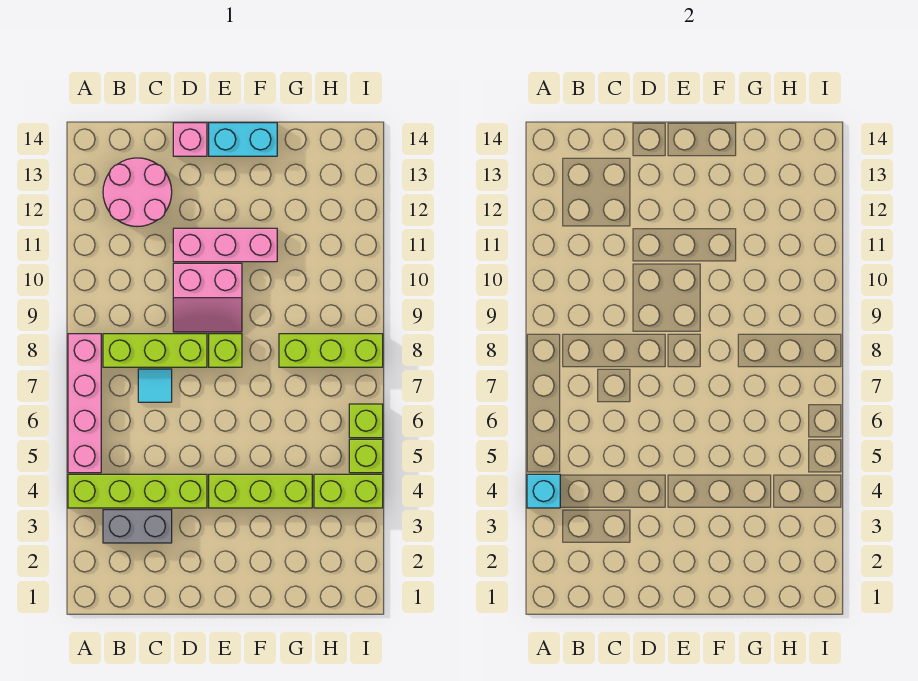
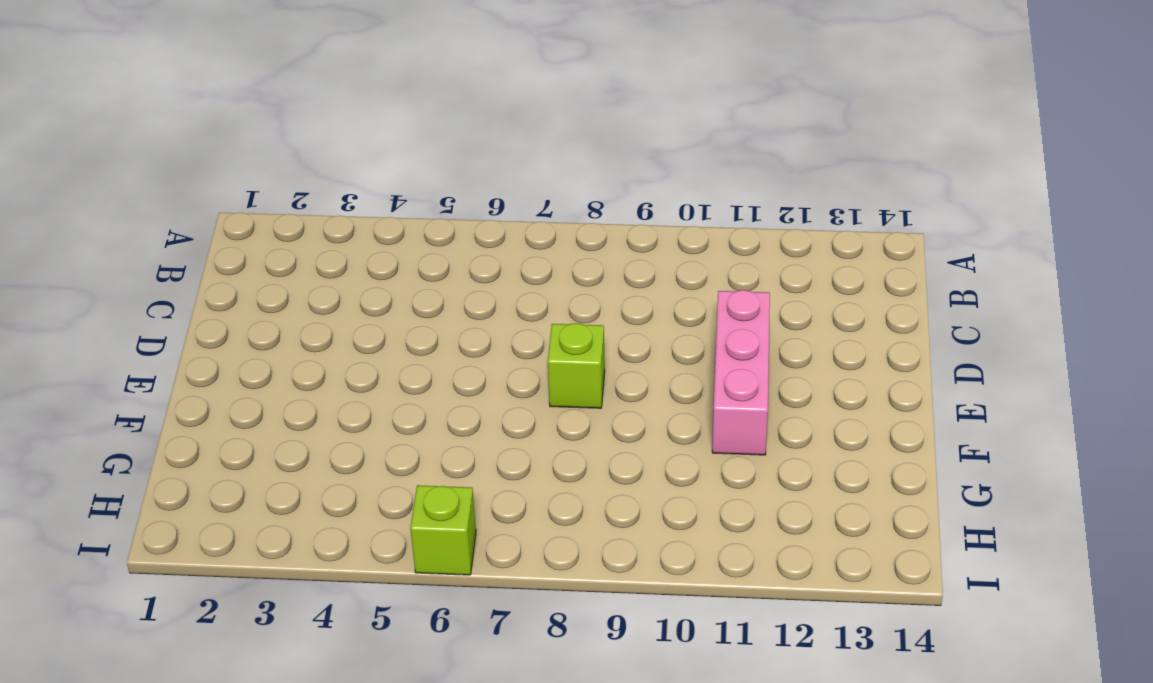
none -> lime 1x4 brick [68,474,207,508]
none -> pink 1x4 brick [68,334,101,473]
none -> grey 1x2 brick [103,510,172,543]

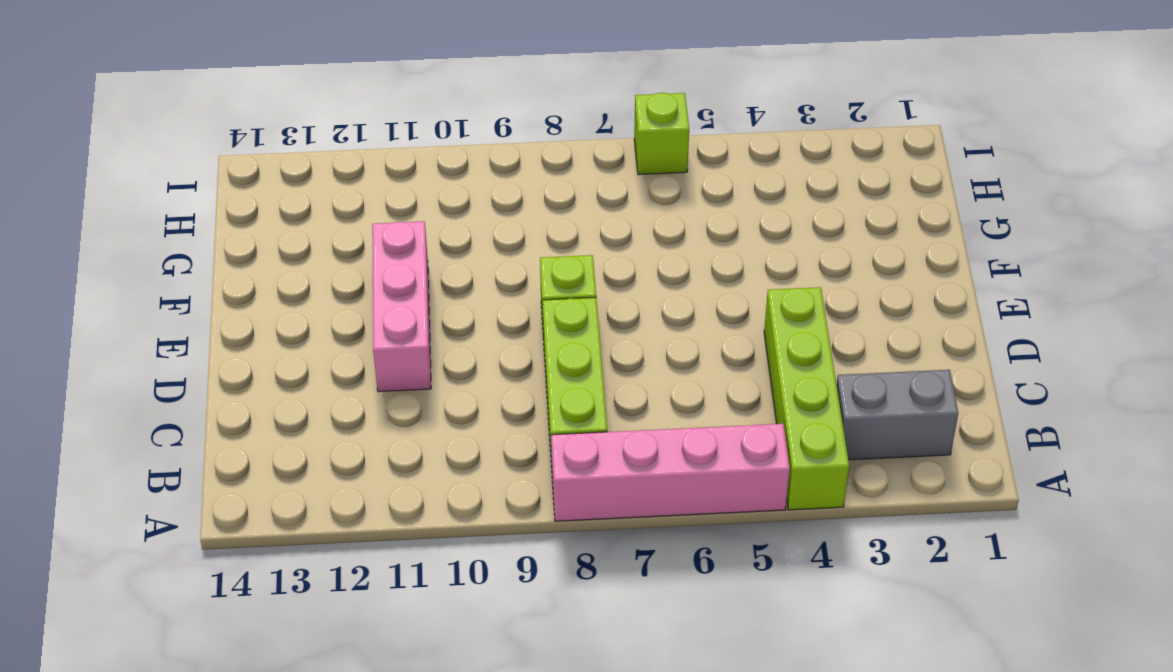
grey 1x2 brick [836,370,958,460] -> grey 1x2 brick turned to [103,510,172,543]
none -> pink 2x2 round brick [103,158,172,227]
none -> cyan 1x1 tile [138,369,172,402]
none -> pink 2x2 slope [173,263,242,332]

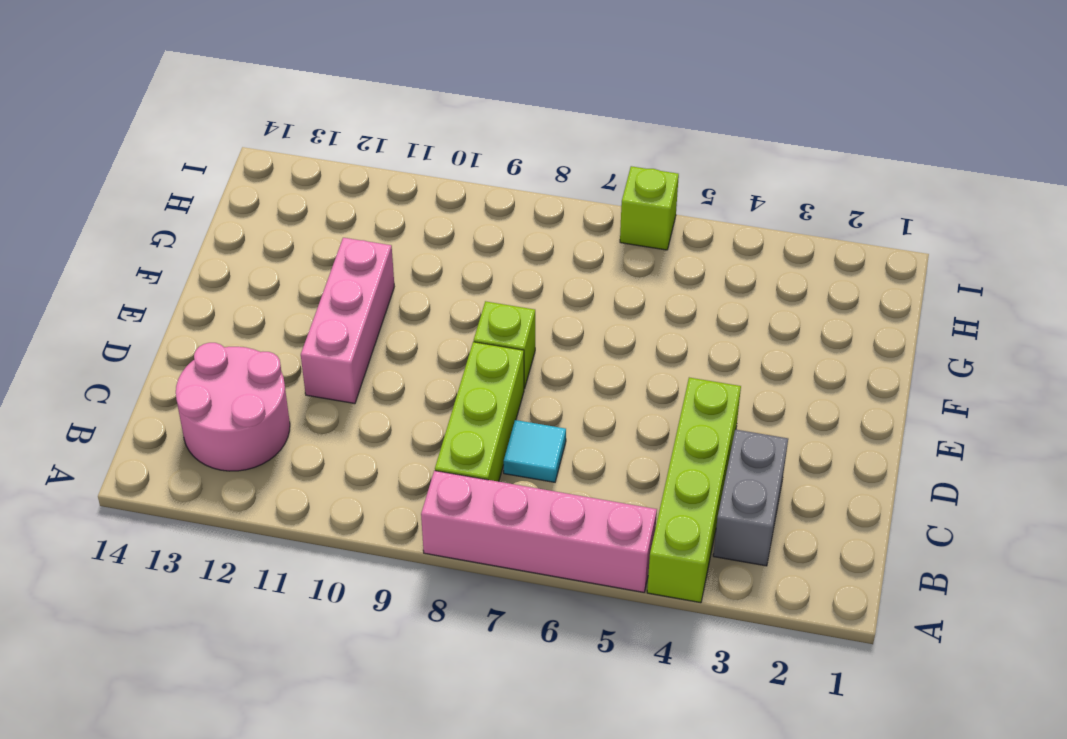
none -> pink 2x2 slope [173,263,242,332]
none -> pink 1x1 brick [173,123,207,156]
none -> lime 1x3 brick [209,474,312,508]

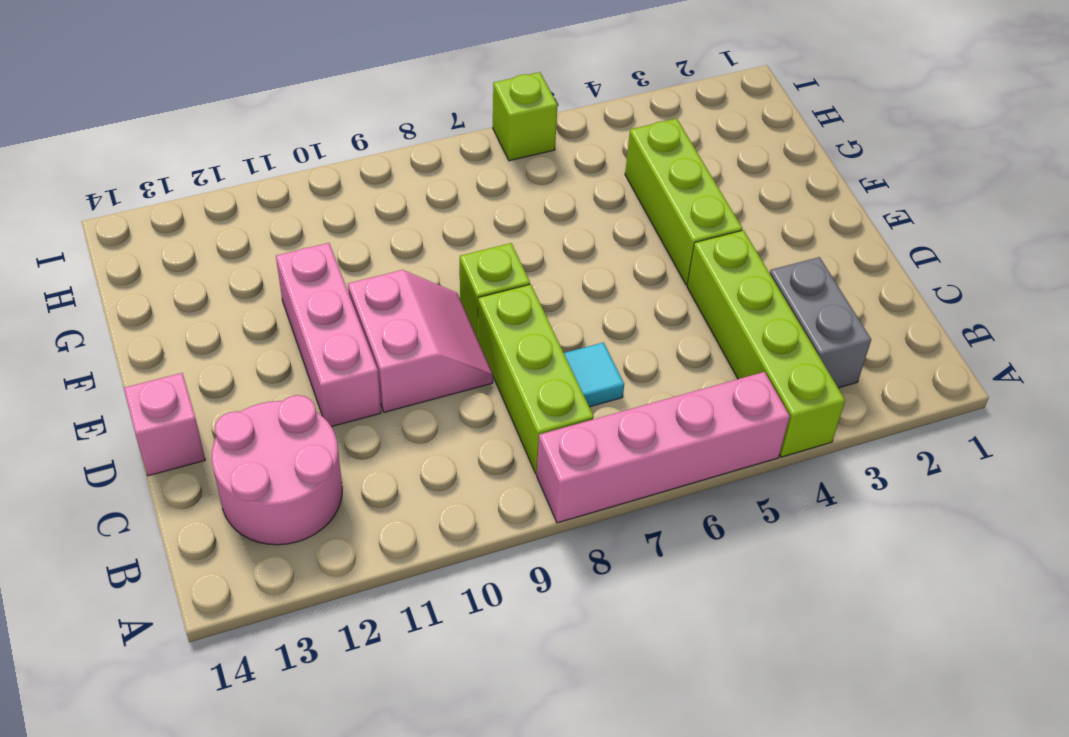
none -> cyan 1x2 brick [209,123,277,156]
none -> lime 1x3 brick [279,334,383,367]
none -> lime 1x2 brick [314,474,383,508]

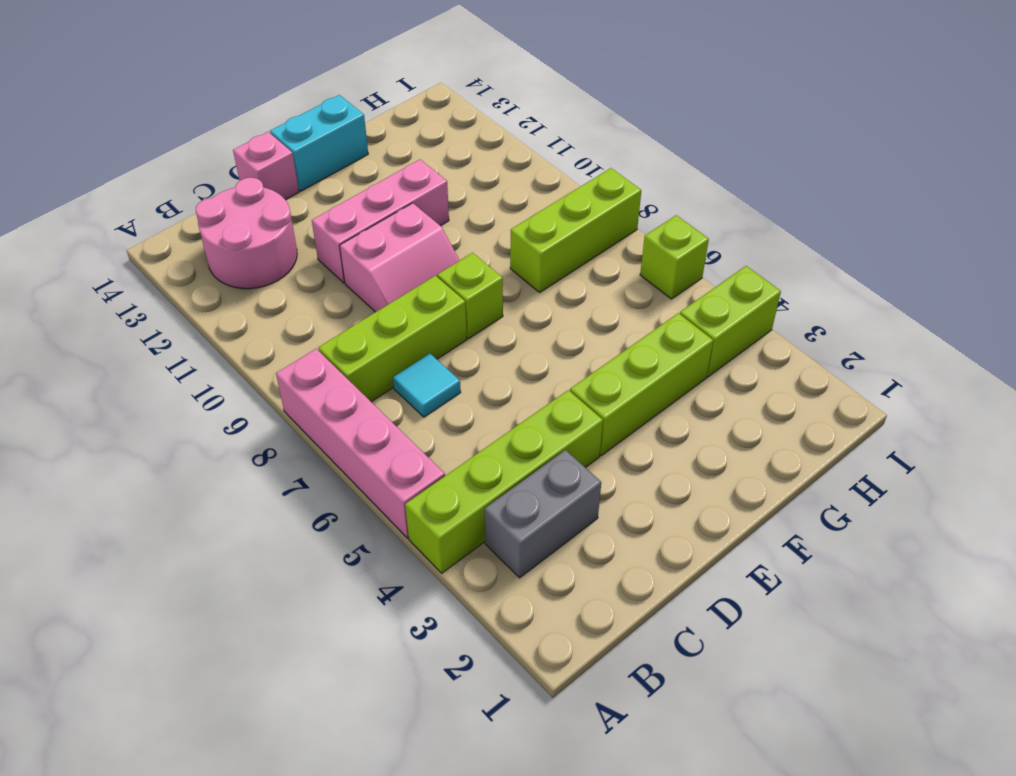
none -> lime 1x1 brick [349,439,383,473]
none -> cyan 1x1 brick [527,474,560,508]

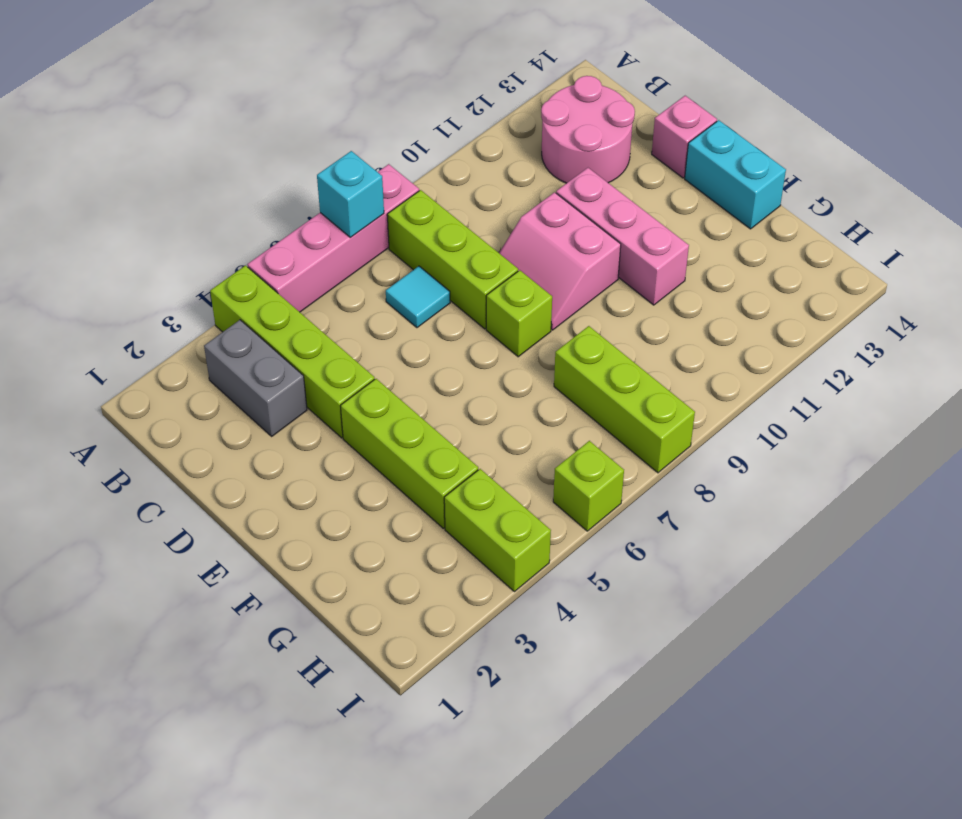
cyan 1x1 brick [317,151,384,238] -> cyan 1x1 brick moved to [527,474,560,508]
none -> lime 1x1 brick [349,439,383,473]

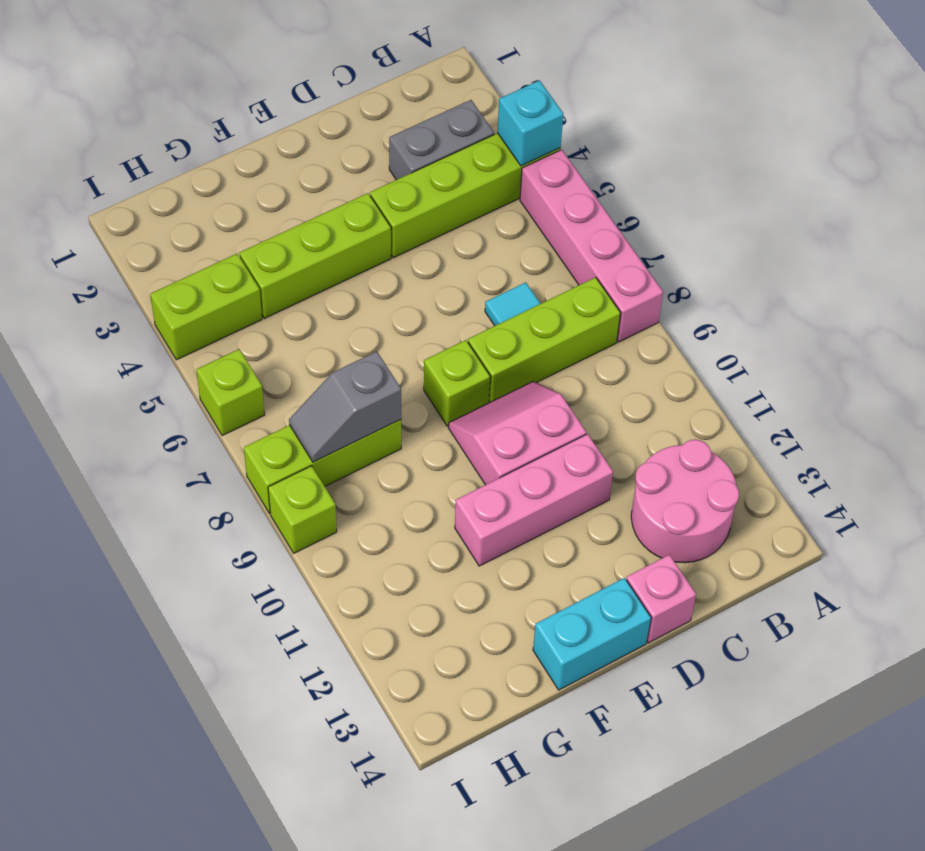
grey 1x2 slope [289,351,401,462] -> none
lime 1x1 brick [268,466,337,553] -> lime 1x1 brick moved to [349,439,383,473]

